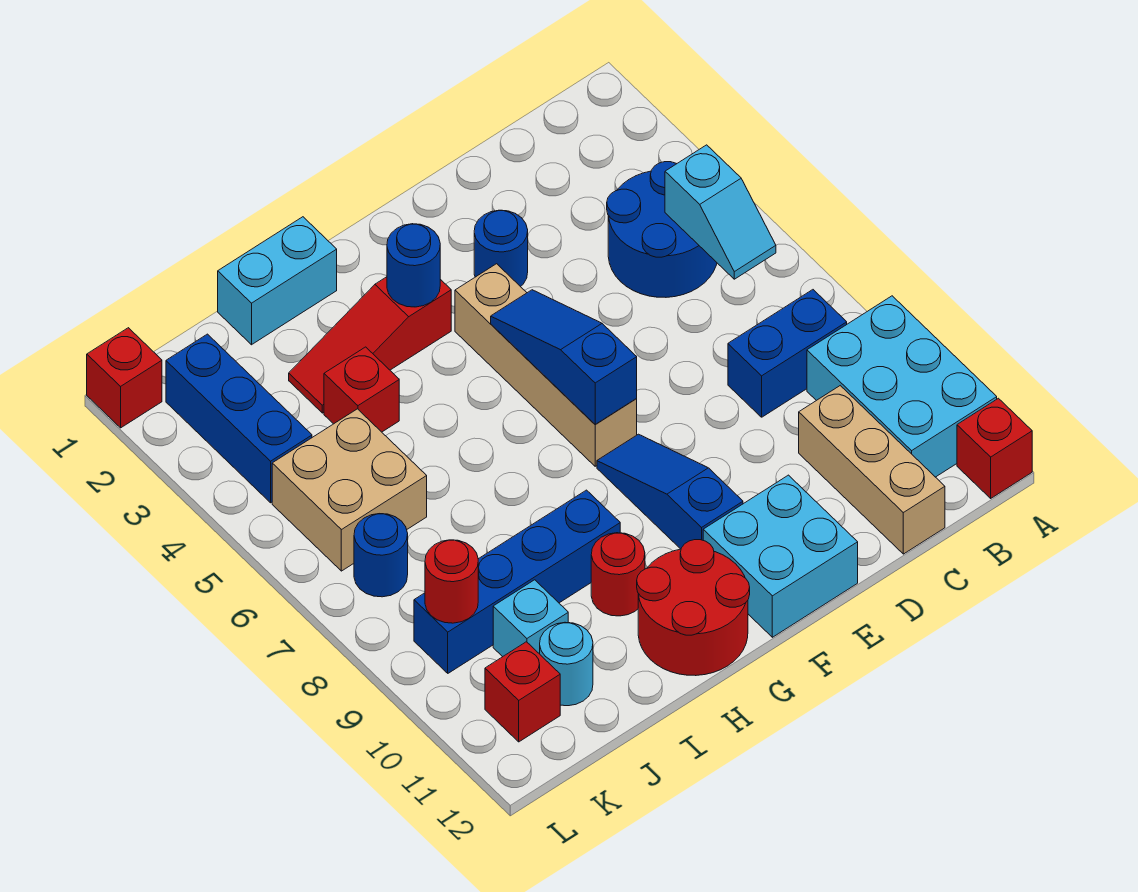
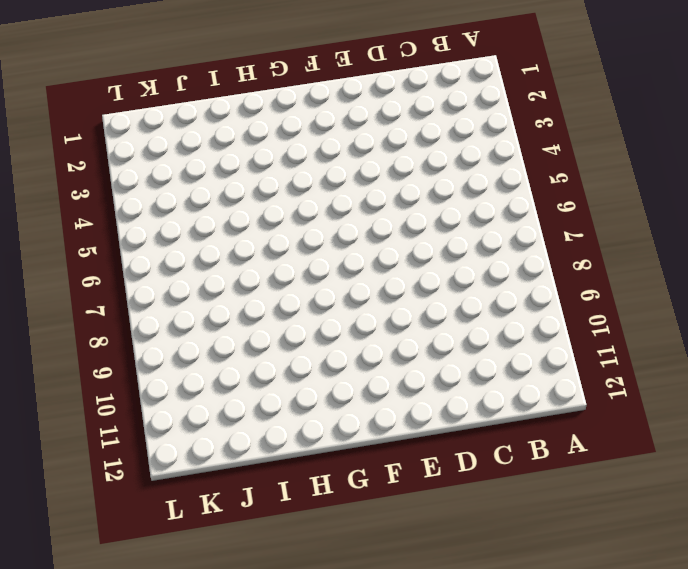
none -> cyan 2x3 brick [807,296,997,477]
none -> red 1x1 brick [957,398,1032,498]
none -> blue 2x2 round brick [607,162,717,297]

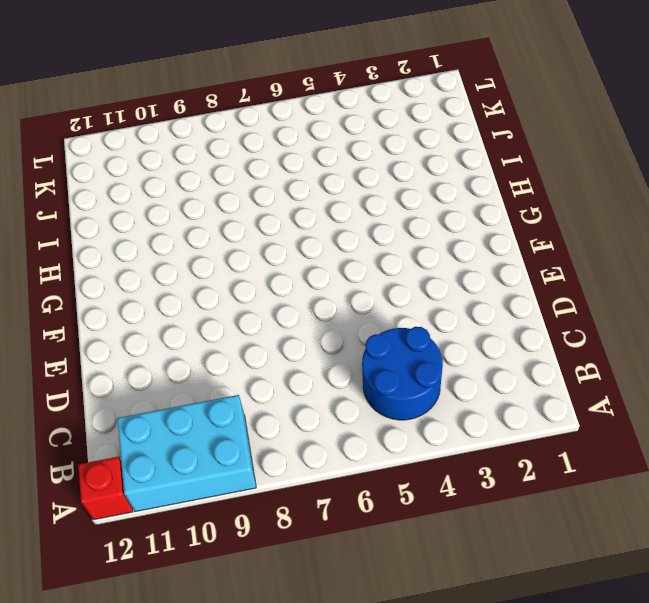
none -> blue 1x2 brick [728,290,847,417]
none -> tan 1x3 brick [799,386,945,554]
none -> blue 1x1 round brick [474,210,528,287]

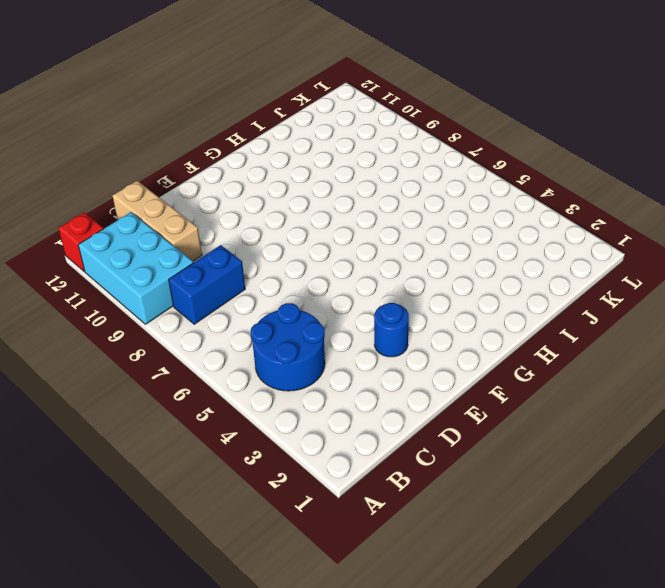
none -> cyan 2x2 brick [703,475,858,637]
none -> tan 1x4 brick [455,264,637,466]
none -> blue 1x3 slope [597,434,743,549]

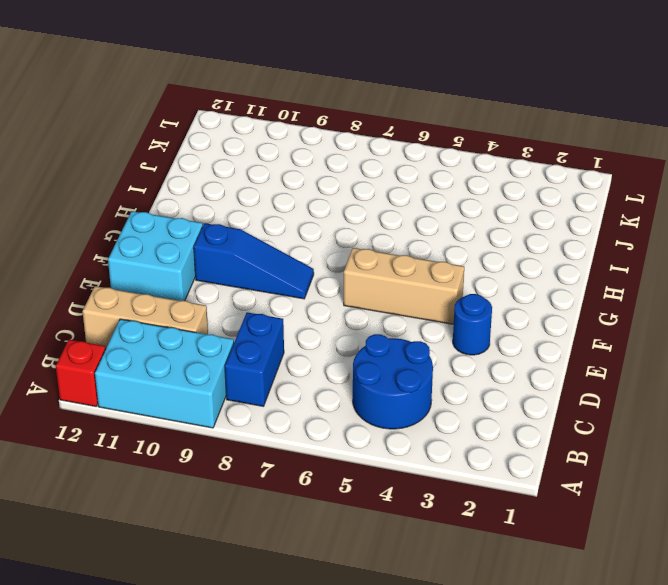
tan 1x3 brick [344,248,464,324] -> tan 1x4 brick [455,264,637,466]
none -> red 1x3 slope [289,277,451,413]
none -> red 2x2 round brick [637,540,750,676]
none -> cyan 1x2 brick [218,217,337,345]

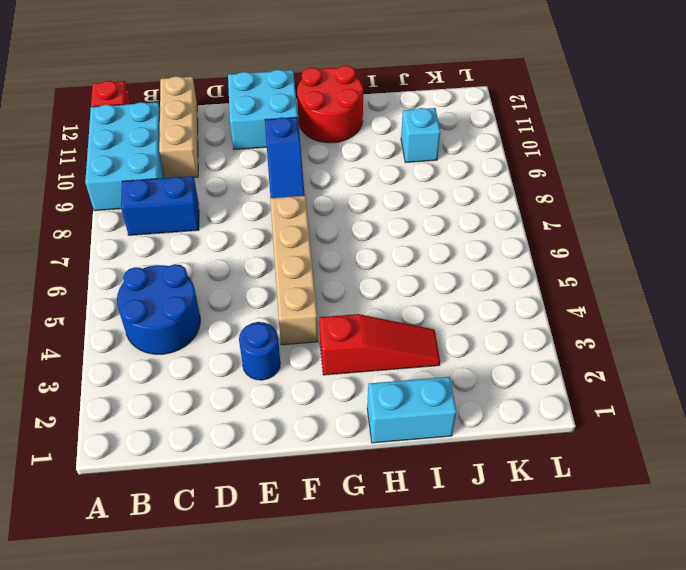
none -> blue 1x4 brick [414,490,620,673]
none -> red 1x1 round brick [591,533,645,616]
none -> red 1x1 brick [324,347,399,432]

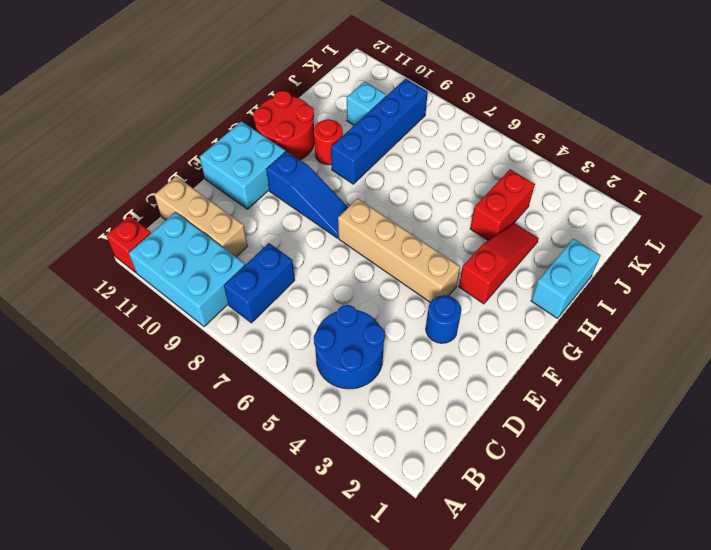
red 1x2 brick [470,169,535,240] -> red 1x1 brick [324,347,399,432]
none -> tan 2x2 brick [272,409,427,571]
none -> cyan 1x1 round brick [540,622,593,706]
none -> blue 1x3 brick [166,334,312,503]

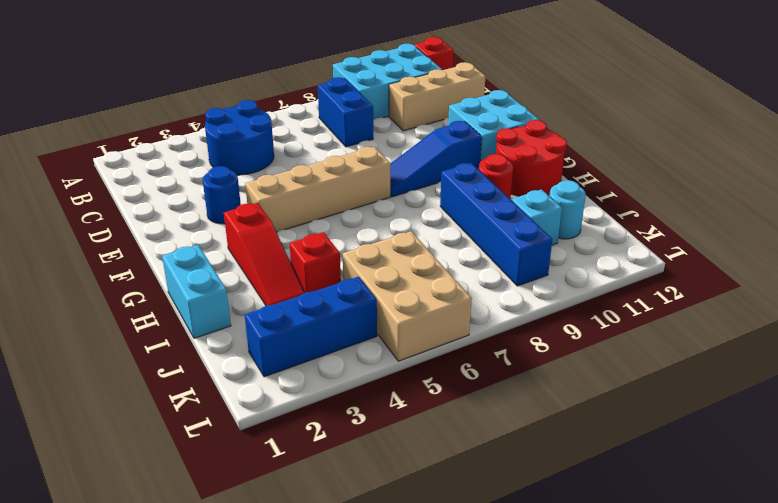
tan 2x3 brick [343,231,472,361] -> tan 2x2 brick [272,409,427,571]
none -> blue 1x1 round brick [354,514,408,597]
none -> red 1x1 brick [485,642,560,742]
none -> red 1x1 brick [87,328,162,428]

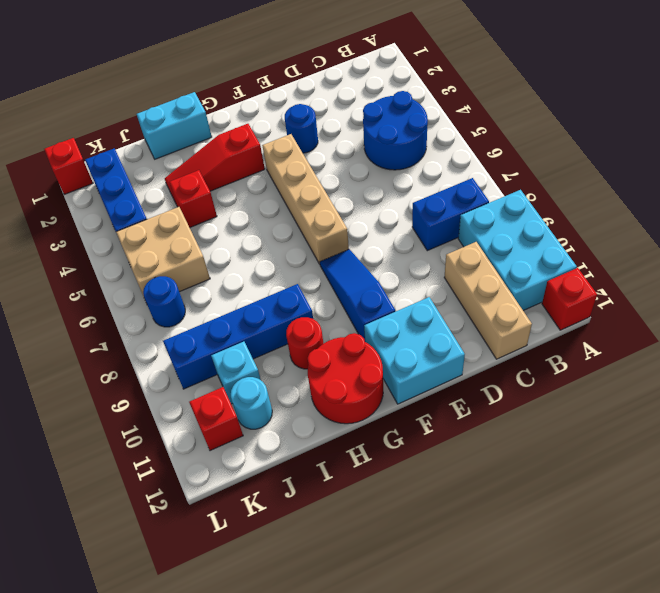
none -> cyan 1x2 slope [665,145,776,279]
none -> blue 1x3 slope [491,290,637,424]
none -> blue 1x1 round brick [387,224,440,307]

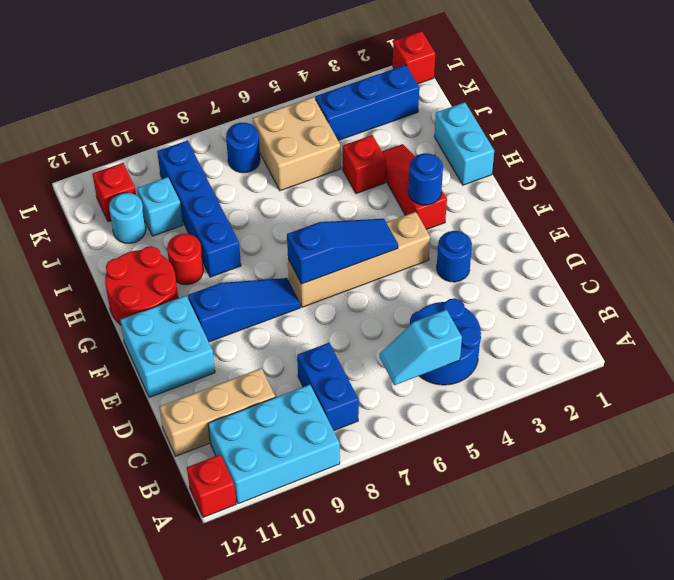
none -> red 1x1 round brick [425,540,478,623]

